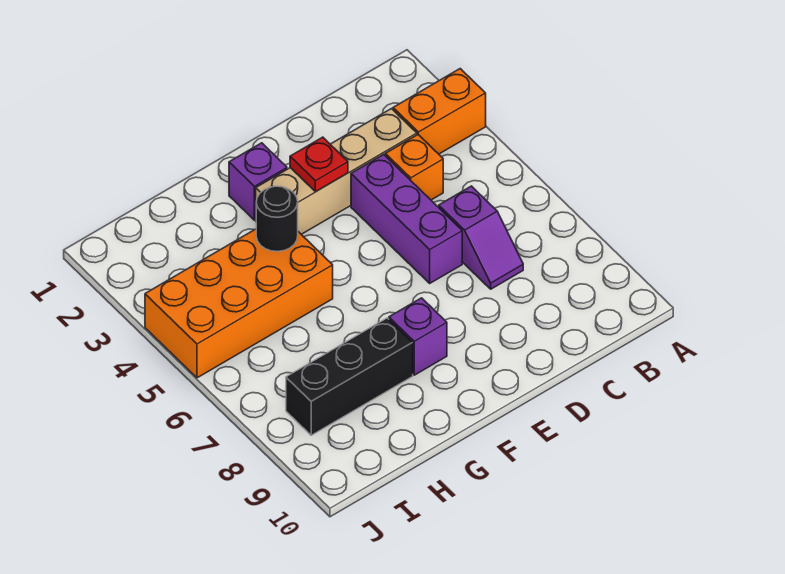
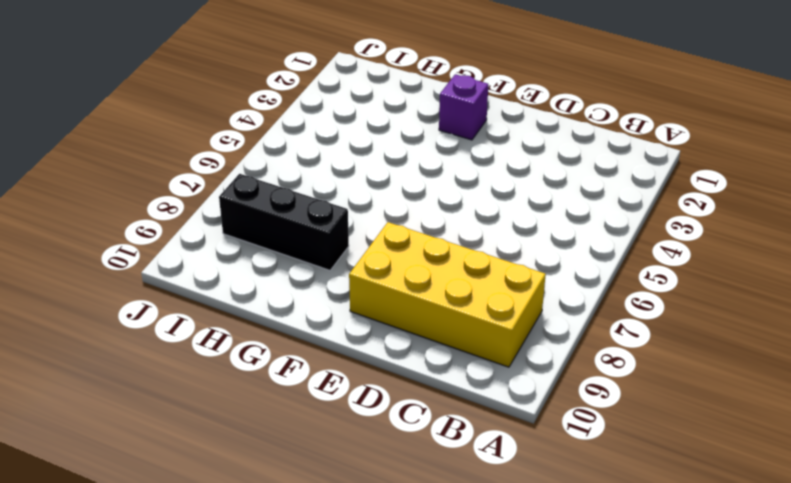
yellow 2x4 brick [349,222,546,367] -> none
none -> orange 1x2 brick [393,69,486,154]
none -> tan 1x4 brick [256,109,417,234]

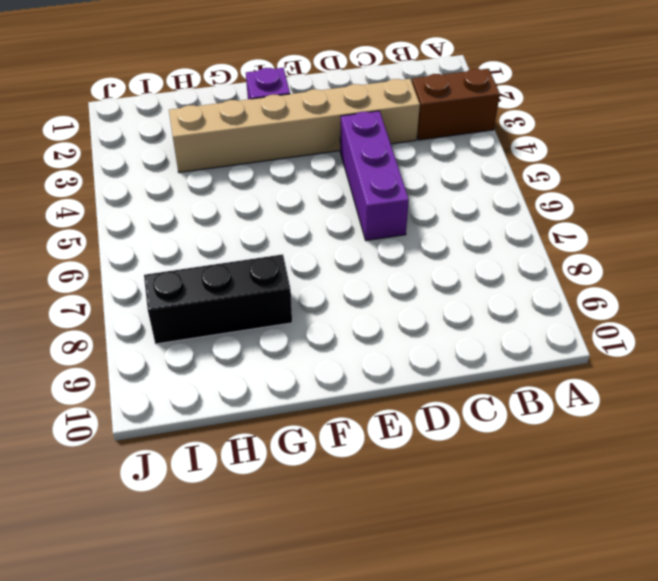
brown 1x2 brick [412,69,500,140] -> orange 1x2 brick [393,69,486,154]
tan 1x6 brick [169,79,420,172] -> tan 1x4 brick [256,109,417,234]
none -> orange 1x1 brick [385,135,443,200]
none -> purple 1x2 slope [439,186,523,289]

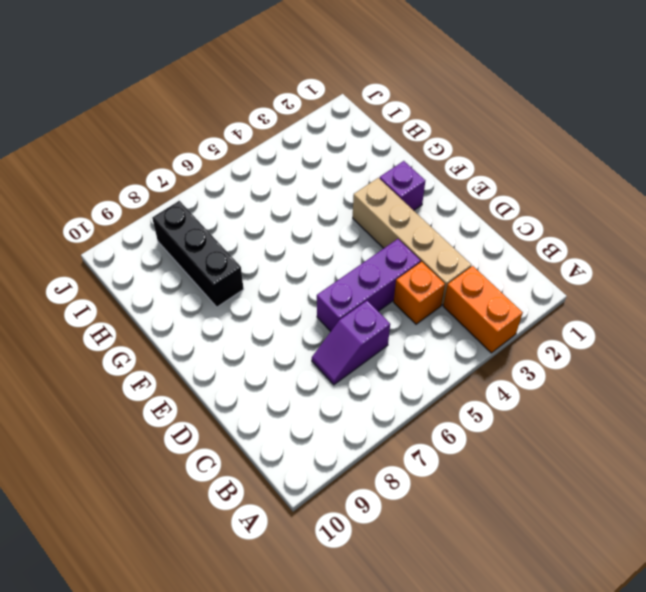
none -> purple 1x1 brick [389,298,447,375]
none -> orange 2x4 brick [145,229,333,378]

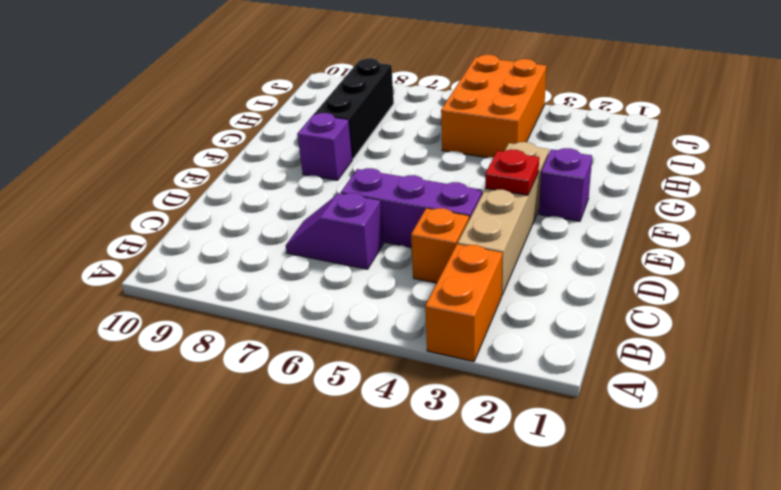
orange 2x3 brick [441,55,547,158] -> orange 2x4 brick [145,229,333,378]
none -> black 1x1 round brick [256,186,298,251]

